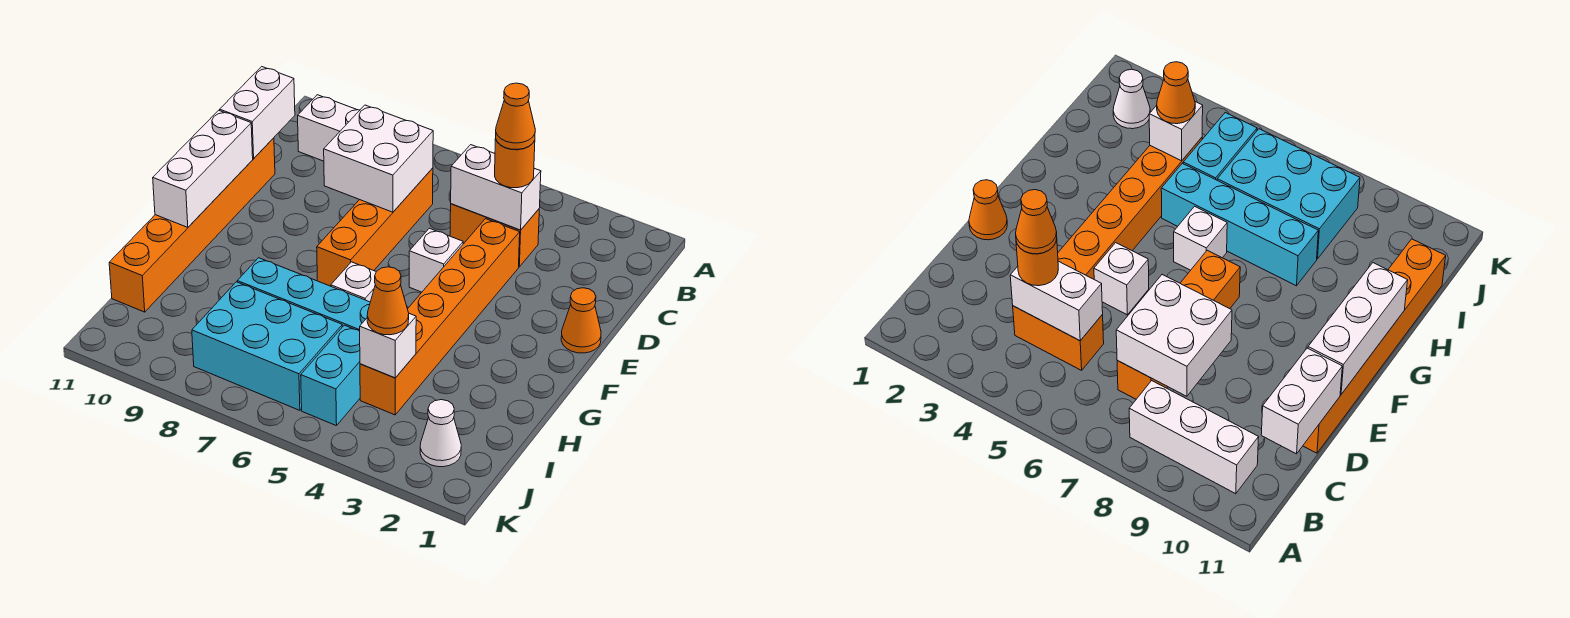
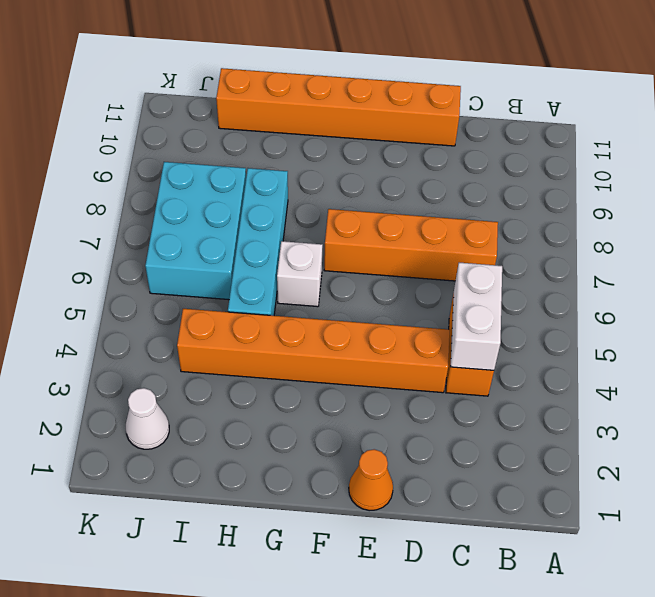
none -> white 1x3 brick [298,95,360,161]
none -> white 1x1 brick [409,228,463,292]
none -> cyan 1x2 brick [301,325,360,426]

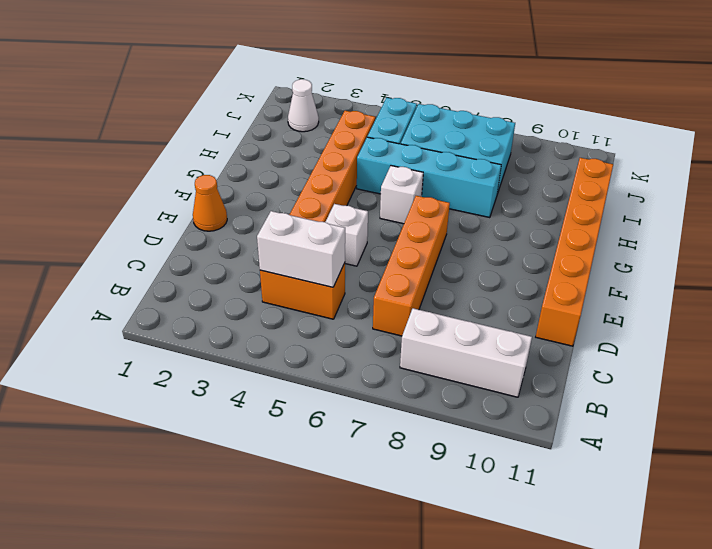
none -> white 2x2 brick [324,105,433,212]
none -> white 1x2 brick [220,67,295,158]
none -> white 1x3 brick [153,110,253,227]

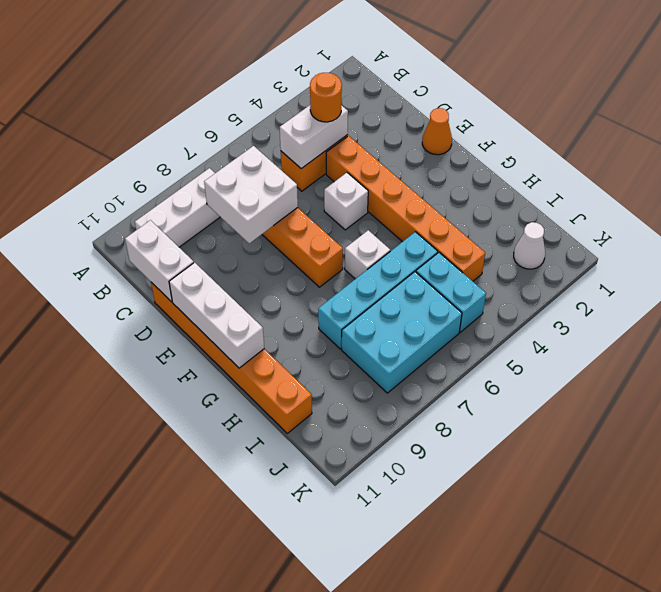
none -> white 1x1 brick [360,314,416,378]
none -> orange 1x1 cone [367,267,409,335]
none -> orange 1x1 cone [496,83,535,149]

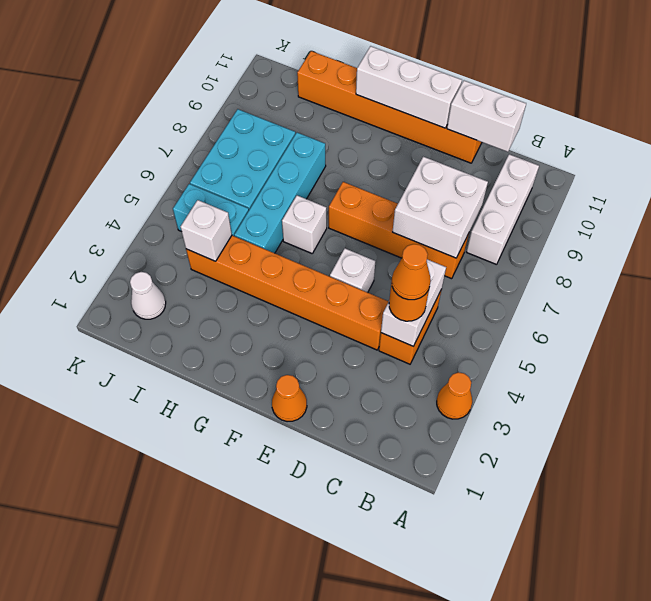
orange 1x1 cone [437,372,472,419] -> orange 1x1 cone moved to [367,267,409,335]

